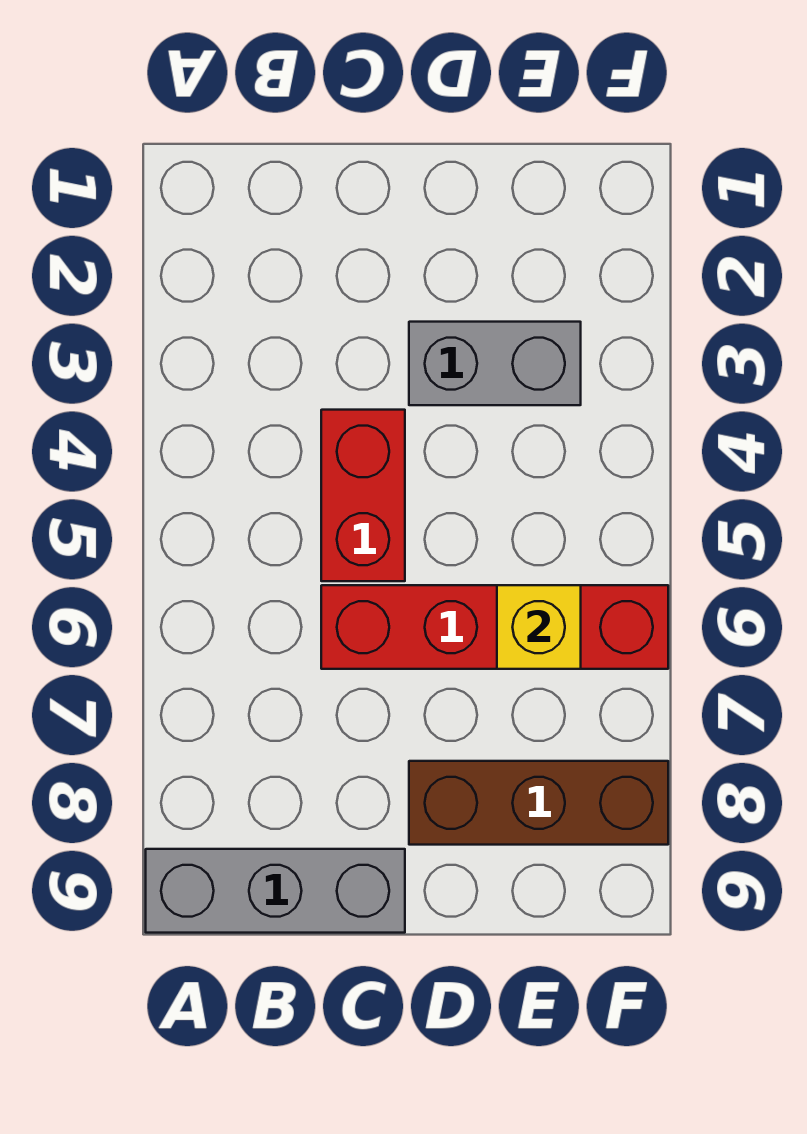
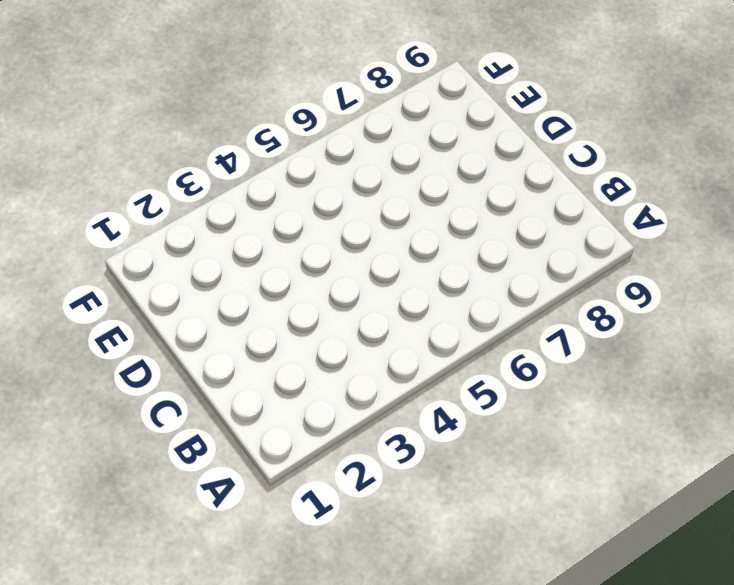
none -> grey 1x3 brick [146,849,405,933]
none -> red 1x2 brick [321,410,405,581]

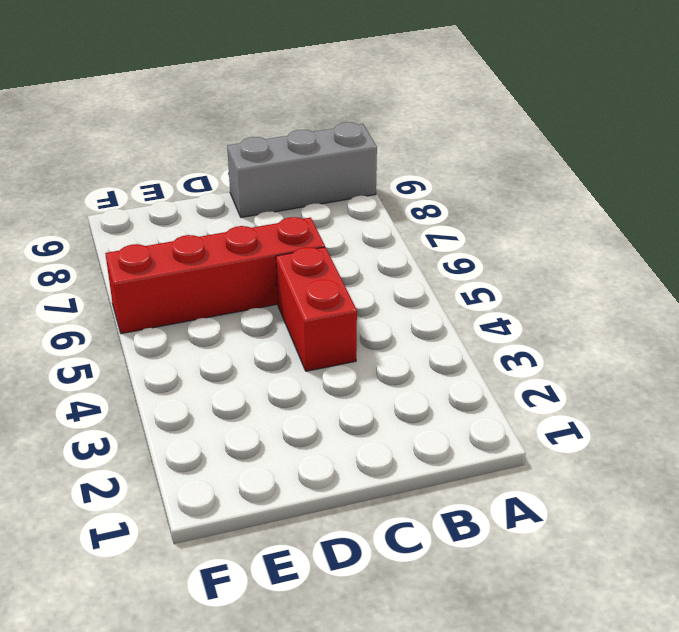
none -> grey 1x2 brick [409,322,581,405]
none -> brown 1x3 brick [409,761,668,845]

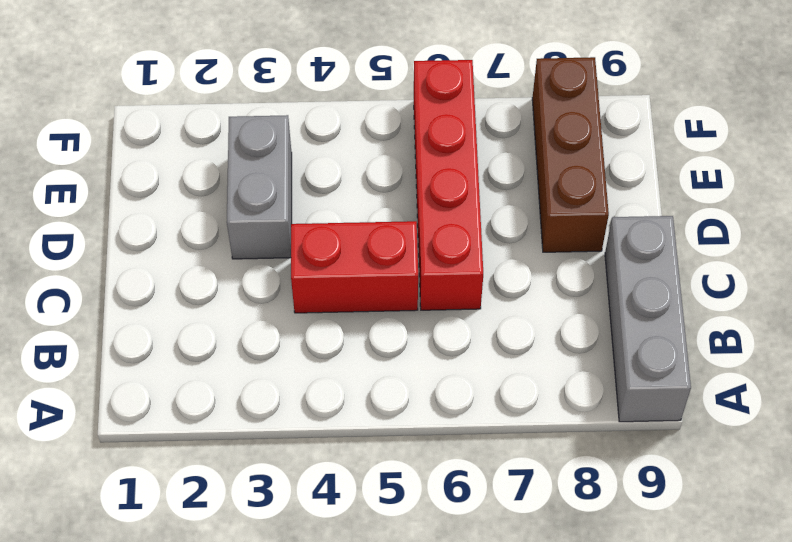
none -> yellow 1x1 brick [497,585,581,669]

